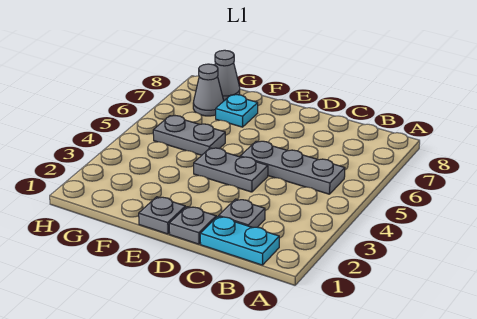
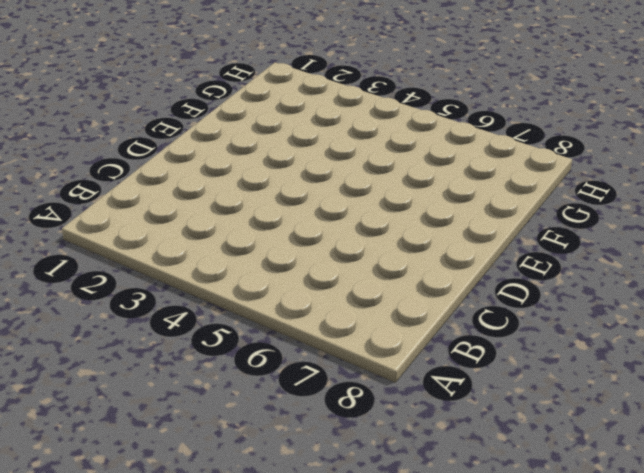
none -> cyan 1x2 plate [200,216,279,265]
none -> grey 1x3 plate [240,141,345,194]

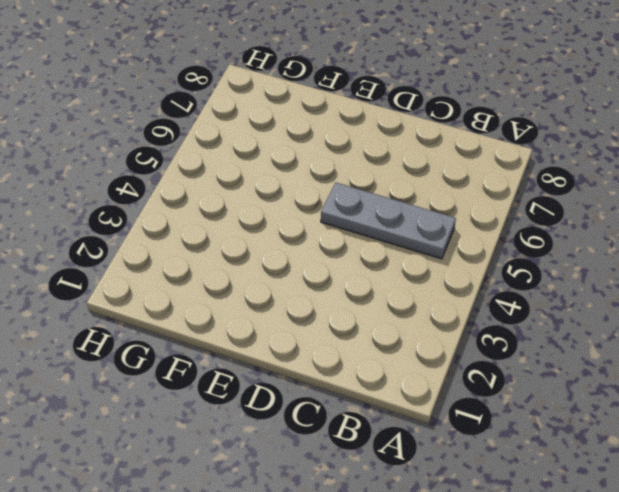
none -> cyan 1x2 plate [200,216,279,265]
none -> grey 1x1 plate [219,199,265,228]

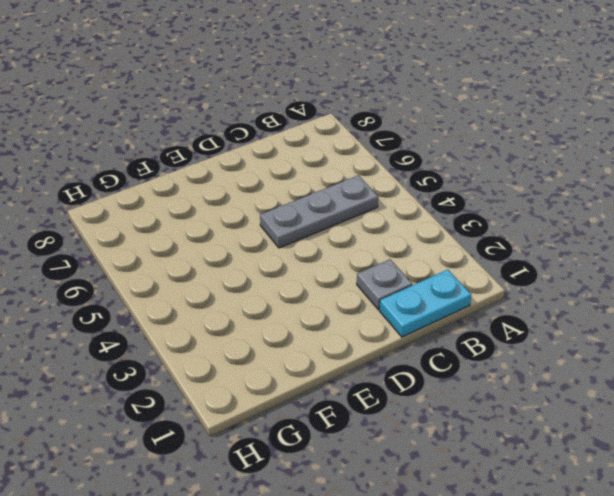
none -> grey 1x1 plate [169,207,216,244]
none -> grey 1x2 plate [194,148,268,192]

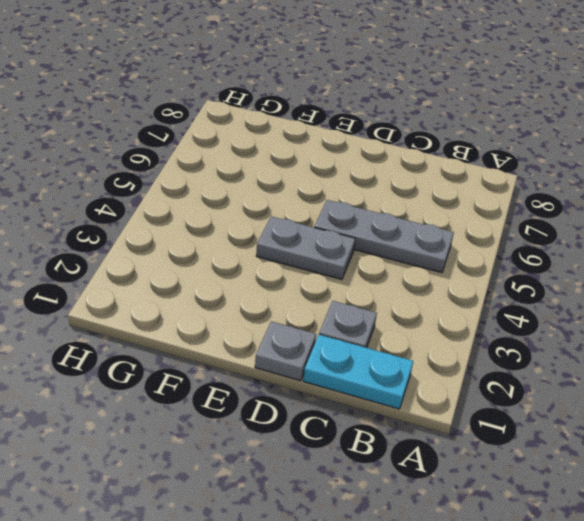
none -> grey 1x1 plate [139,197,185,234]
none -> grey 1x2 plate [153,116,225,155]

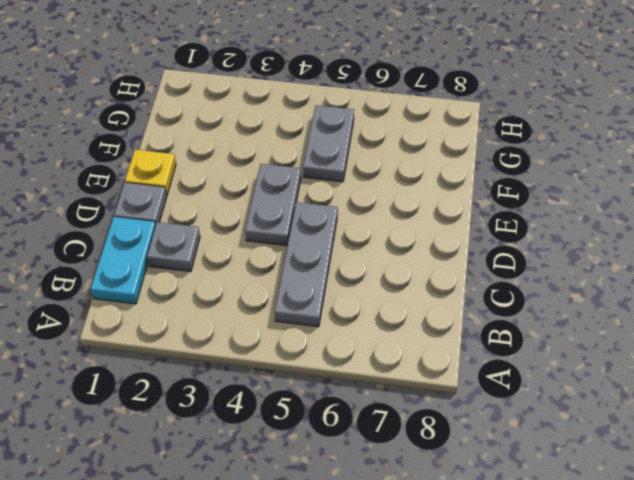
yellow 1x1 plate [125,150,176,196] -> grey 1x1 plate [139,197,185,234]
none -> cyan 1x1 plate [216,95,258,127]
none -> grey 1x1 cone [193,64,224,116]

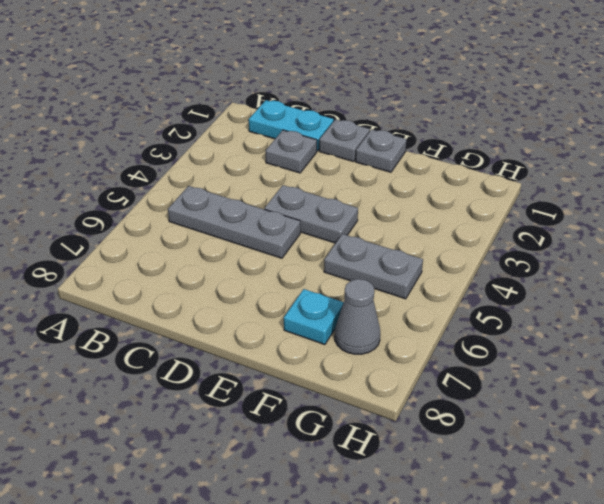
none -> grey 1x1 cone [215,50,240,101]

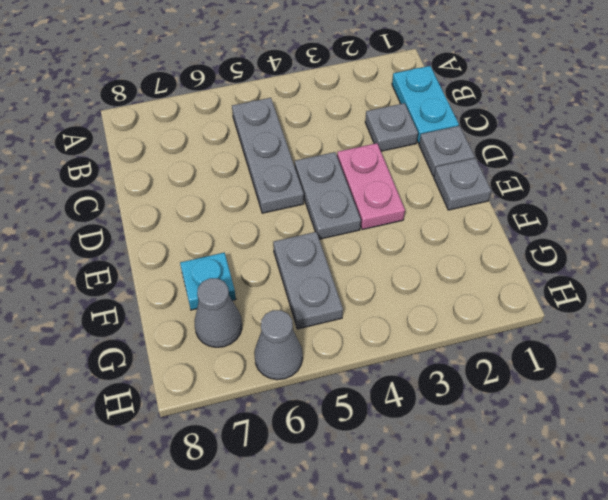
pink 1x2 plate [337,143,405,230] -> none
grey 1x1 cone [254,310,303,380] -> grey 1x1 cone moved to [215,50,240,101]

